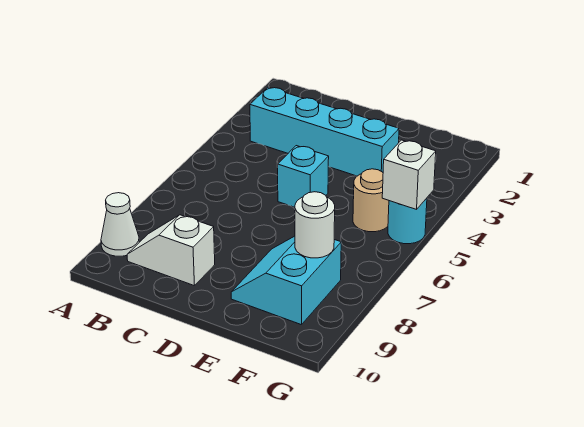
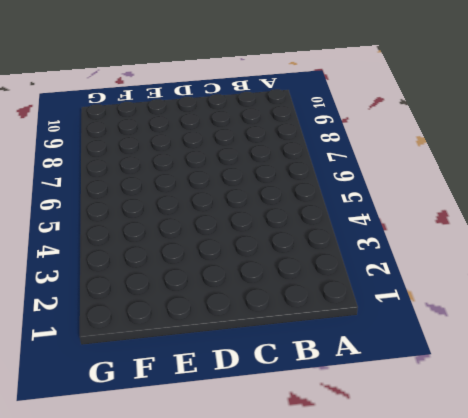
none -> white 1x1 cone [101,193,139,256]
none -> cyan 1x4 brick [250,87,399,176]

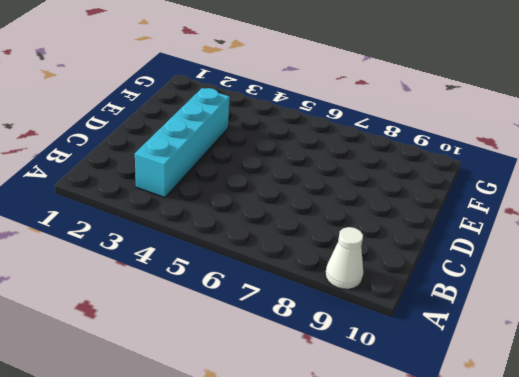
none -> white 1x2 slope [127,215,215,286]
none -> cyan 1x1 brick [278,146,329,207]

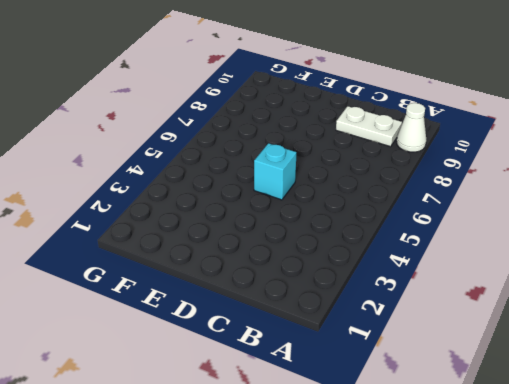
white 1x2 plate [336,106,402,147] -> white 1x2 slope [127,215,215,286]
none -> cyan 1x4 brick [250,87,399,176]
none -> cyan 2x2 slope [231,236,341,325]

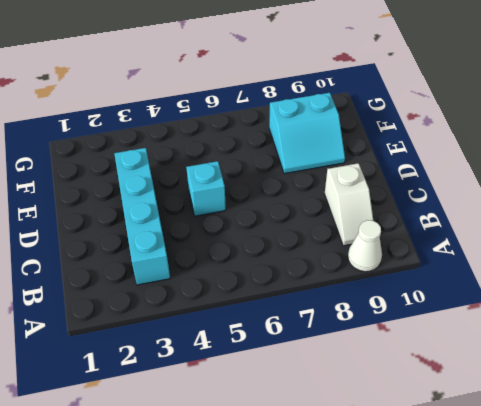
none -> tan 1x1 round brick [353,169,389,232]
none -> cyan 1x1 round brick [388,198,427,244]

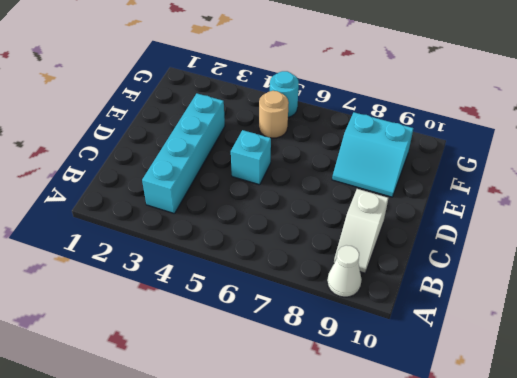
none -> white 1x1 round brick [295,192,335,258]
none -> white 1x1 brick [382,140,436,209]

